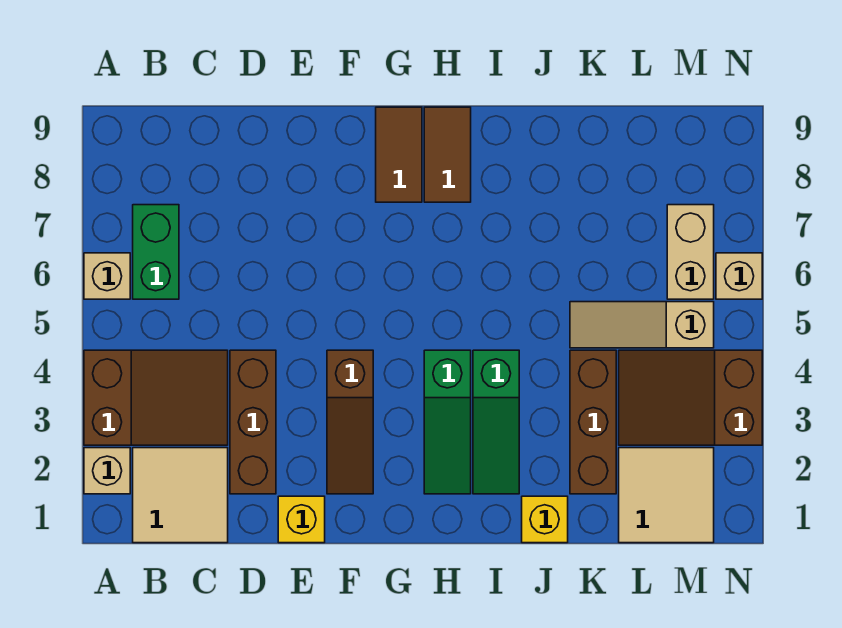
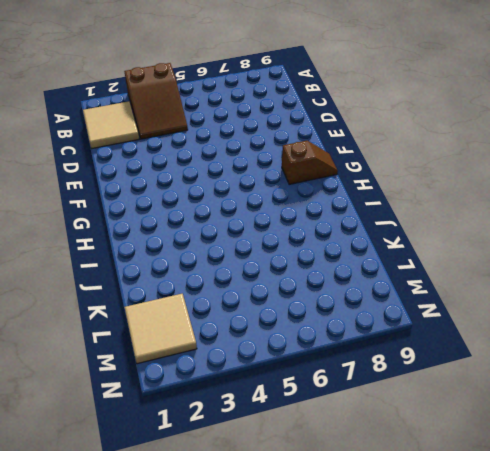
brown 1x2 slope [282,141,338,185] -> brown 1x2 tile [376,107,422,202]
none -> tan 1x1 brick [84,448,130,494]
none -> tan 1x1 brick [84,253,130,299]
none -> green 1x2 brick [133,205,179,299]

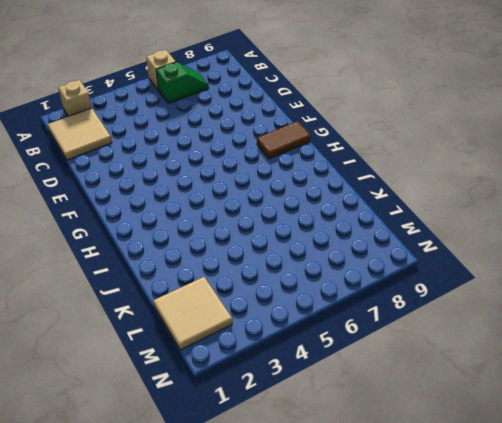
green 1x2 slope [156,62,209,103] -> green 1x2 brick [133,205,179,299]
none -> brown 2x3 slope [84,350,228,445]
none -> brown 1x3 brick [230,350,276,494]
none -> yellow 1x1 brick [278,496,325,543]

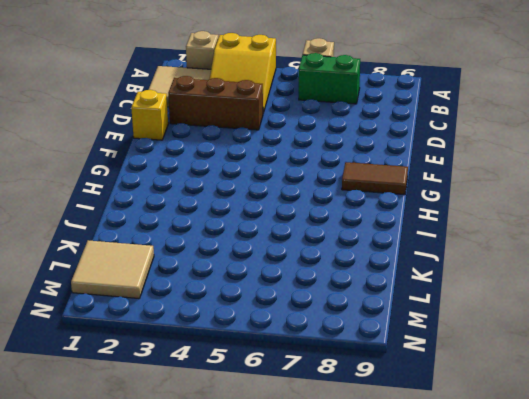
yellow 2x3 slope [210,33,276,113] -> brown 2x3 slope [84,350,228,445]
none -> brown 1x3 slope [327,350,373,494]
none -> green 1x3 slope [424,350,471,494]
none -> brown 1x2 tile [424,107,471,202]

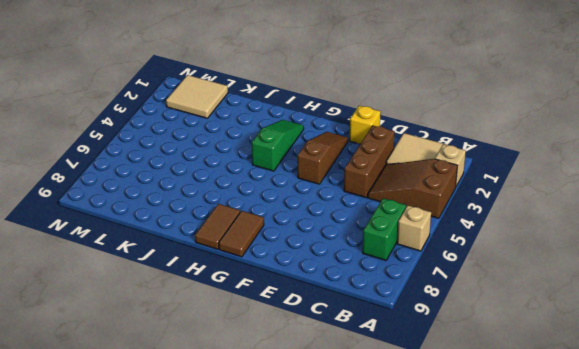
none -> green 1x3 slope [473,350,519,494]
none -> yellow 1x1 brick [522,496,568,543]
none -> brown 1x3 brick [570,350,616,494]

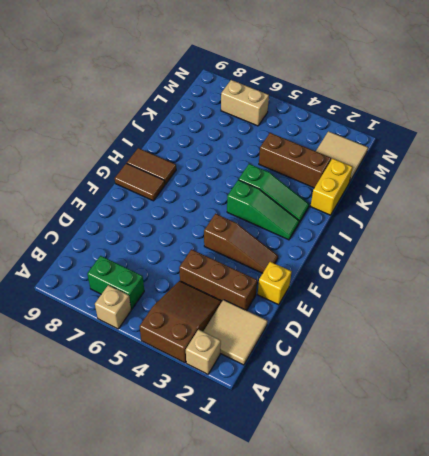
yellow 1x2 brick [311,158,352,215] -> yellow 1x1 brick [522,496,568,543]
none -> tan 1x3 slope [570,302,714,348]
none -> brown 2x3 slope [619,350,762,445]
none -> tan 1x1 brick [716,253,762,299]

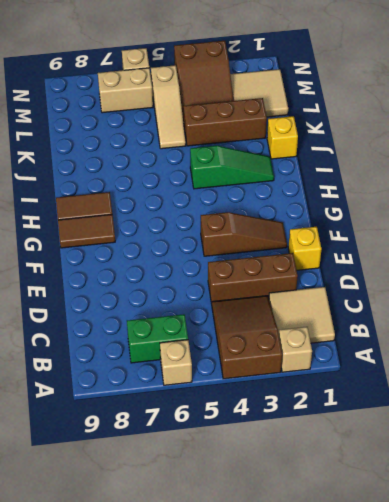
none -> green 1x3 slope [424,350,471,494]

